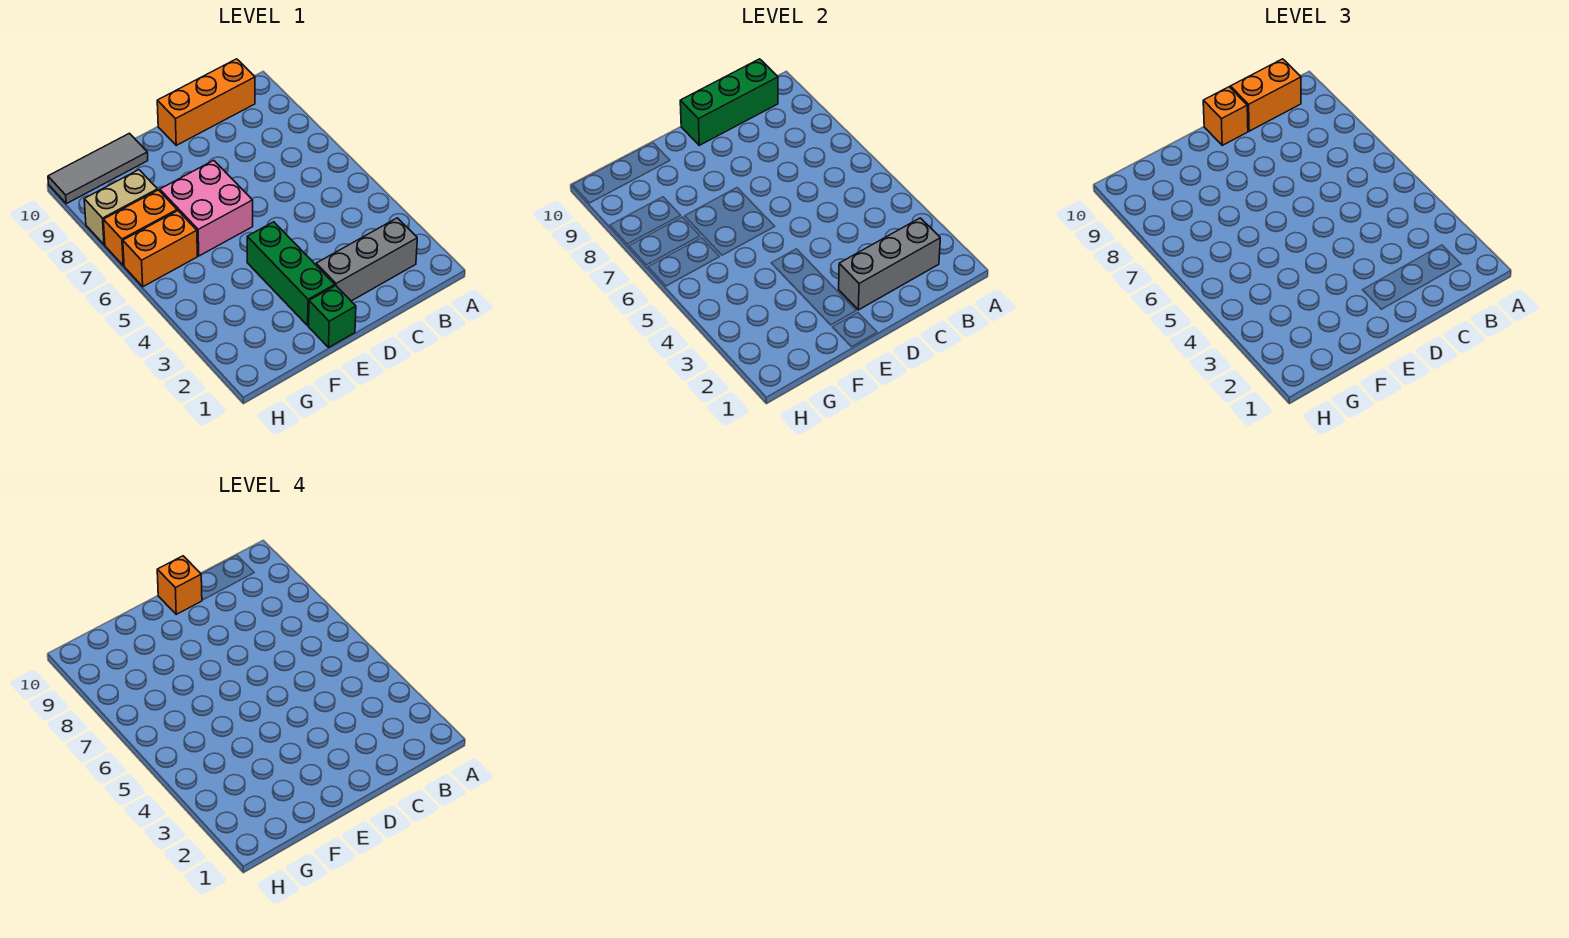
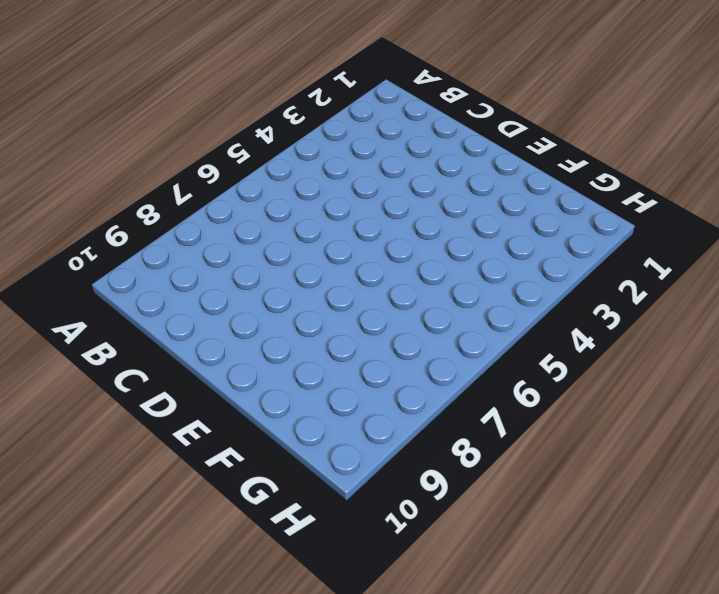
none -> grey 1x3 brick [316,218,417,301]
none -> orange 1x3 brick [157,59,255,145]
none -> green 1x1 brick [309,286,356,347]

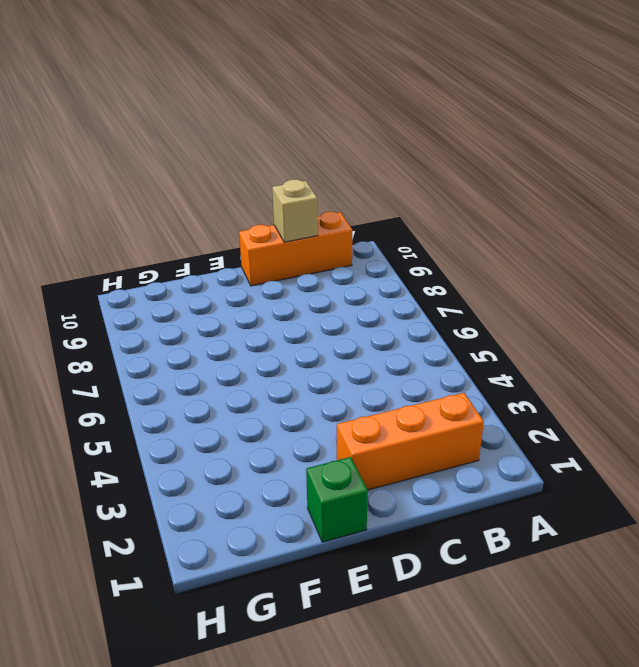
orange 1x3 brick [337,393,484,490] -> grey 1x3 brick [316,218,417,301]
tan 1x1 brick [272,179,318,242] -> green 1x3 brick [680,59,778,145]
none -> green 1x3 brick [247,222,335,325]
none -> pink 2x2 brick [160,160,253,256]
none -> grey 1x3 tile [48,133,148,204]

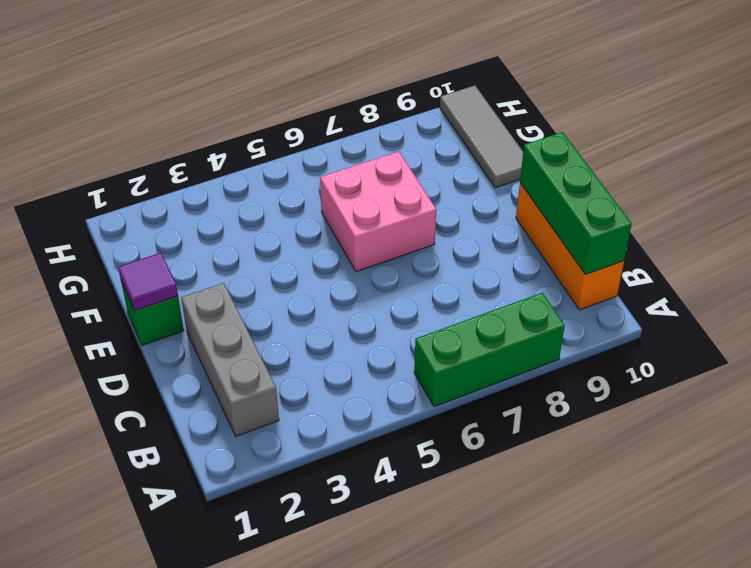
green 1x3 brick [414,293,565,407] -> green 1x3 brick moved to [247,222,335,325]
purple 1x1 tile [118,253,178,311] -> none
none -> orange 1x2 brick [123,211,197,287]
none -> orange 1x2 brick [103,190,177,266]
none -> tan 1x2 brick [84,170,158,245]

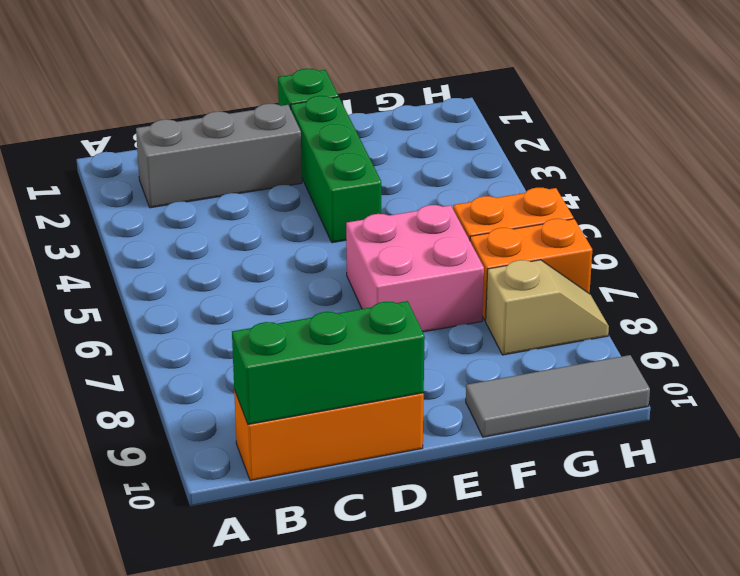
tan 1x2 slope [486,260,609,355] -> tan 1x2 brick [84,170,158,245]
none -> grey 1x3 brick [839,218,940,310]
none -> orange 1x2 brick [1230,59,1301,131]
none -> orange 1x1 brick [1203,87,1248,145]

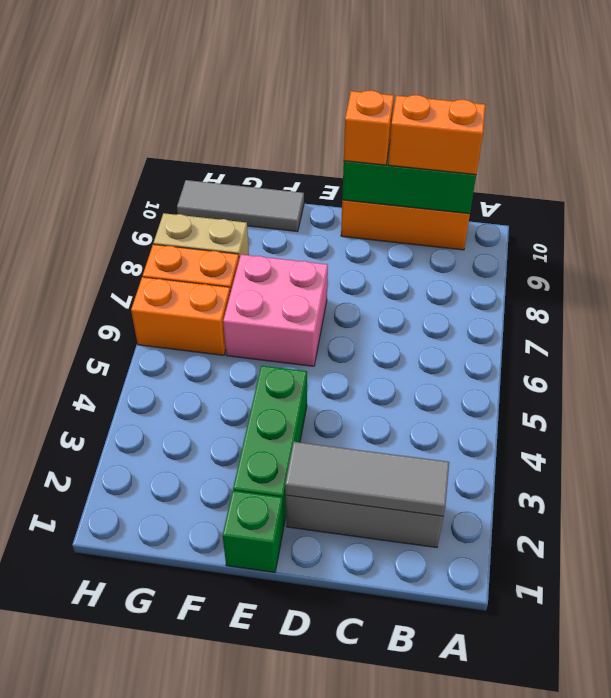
grey 1x3 tile [285,442,449,516] -> grey 1x3 brick [839,218,940,310]
none -> orange 1x1 brick [157,556,202,614]

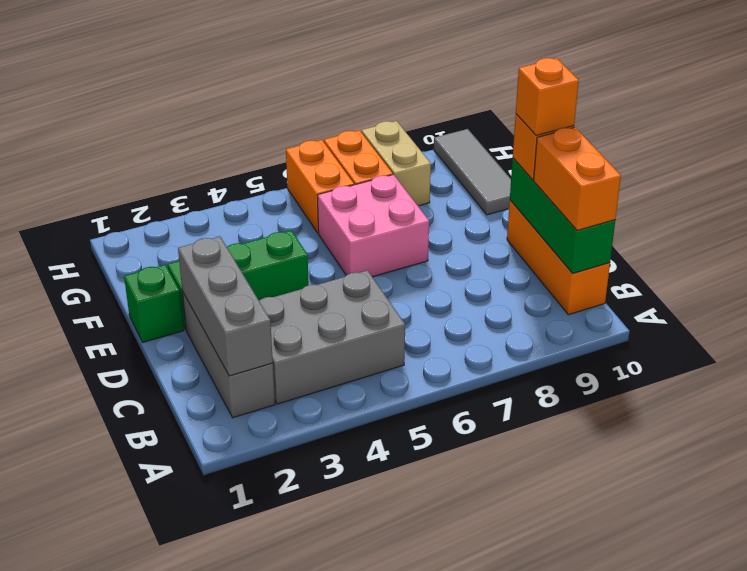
grey 2x3 brick [259,270,405,404] -> none

